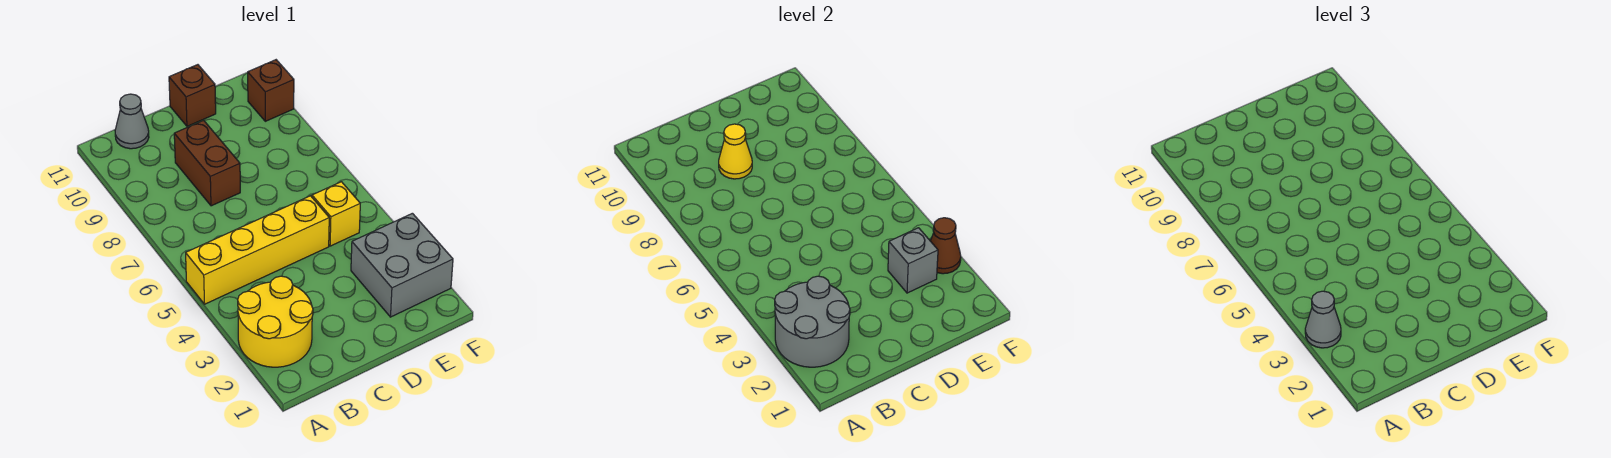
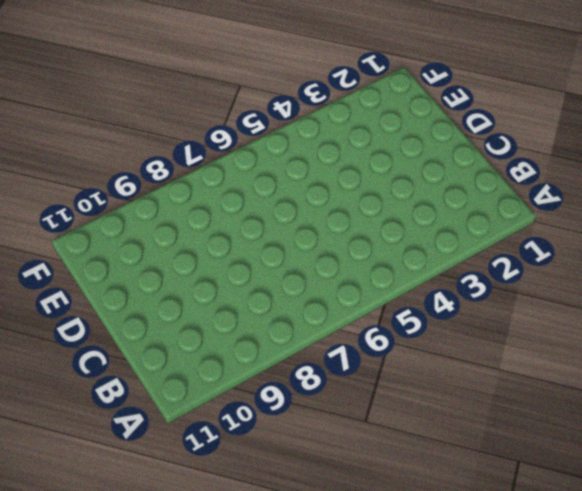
none -> yellow 2x2 round brick [238,276,313,367]
none -> yellow 1x4 brick [186,196,329,304]
none -> grey 1x1 cone [115,94,149,149]

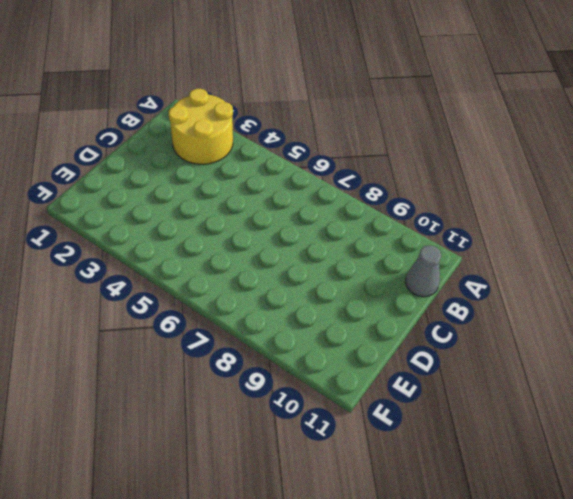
none -> yellow 1x4 brick [186,196,329,304]
none -> brown 1x2 brick [174,120,240,206]
none -> brown 1x1 brick [169,65,216,126]

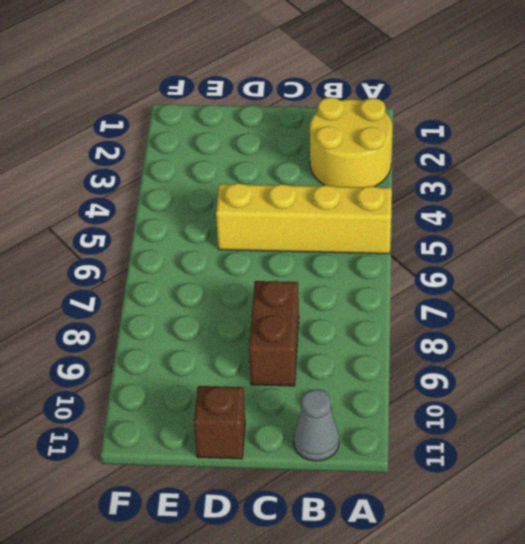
none -> grey 2x2 brick [351,213,453,317]
none -> yellow 1x1 brick [312,182,360,246]
none -> brown 1x1 brick [248,60,294,121]

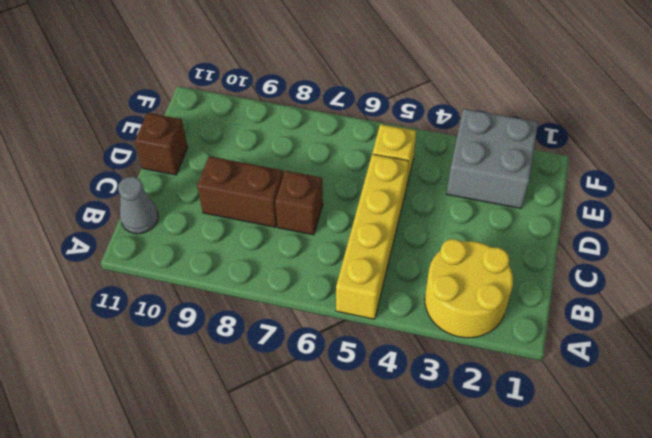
brown 1x1 brick [275,171,323,235] -> brown 1x1 brick moved to [248,60,294,121]
none -> grey 2x2 round brick [775,276,850,367]
none -> yellow 1x1 cone [719,124,752,179]
none -> grey 1x1 brick [888,228,938,293]

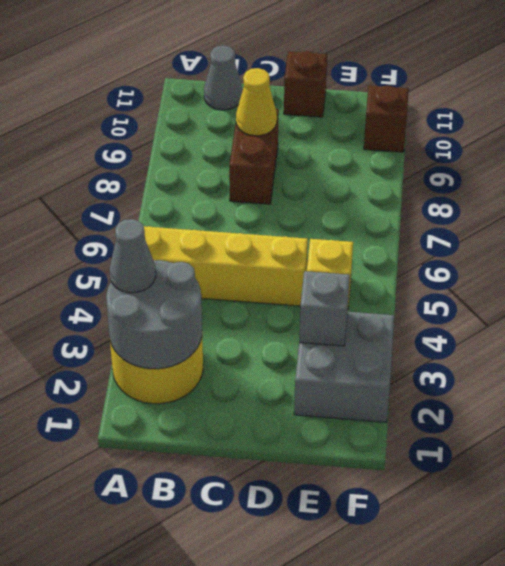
none -> brown 1x1 cone [931,218,961,274]

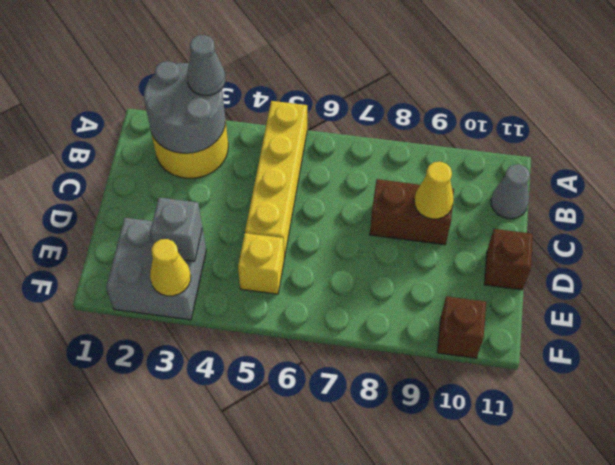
yellow 1x1 cone [150,239,191,296] -> brown 1x1 cone [931,218,961,274]

